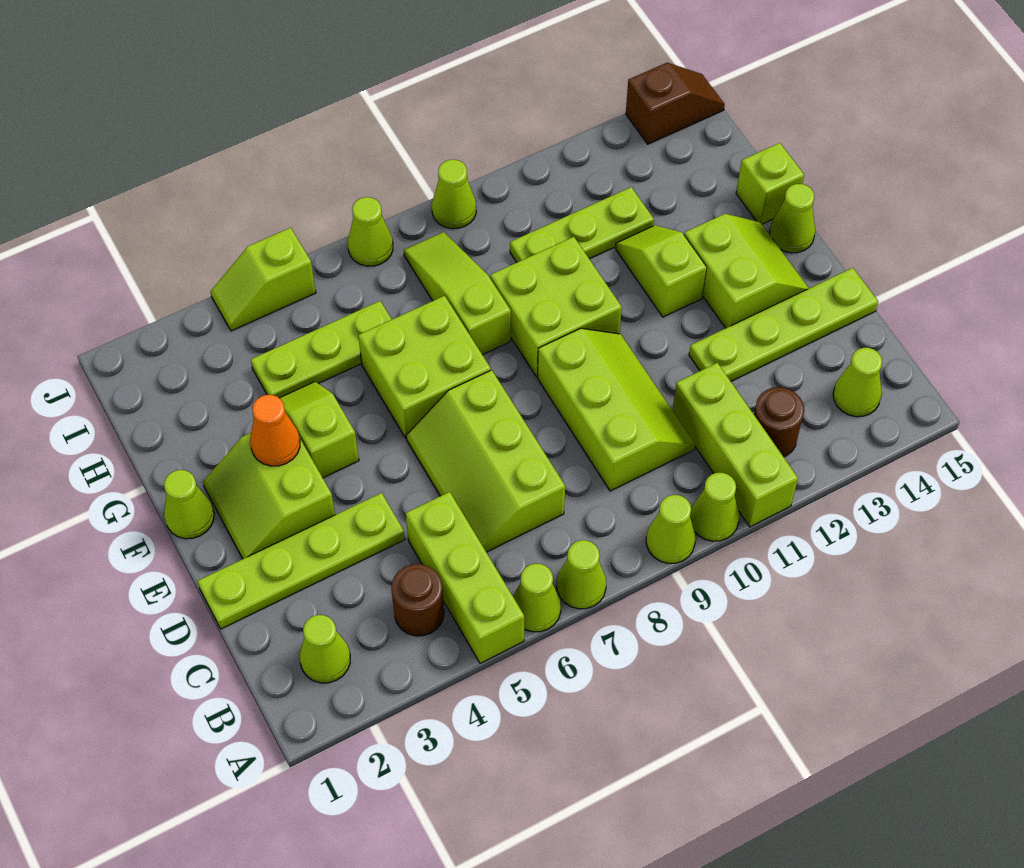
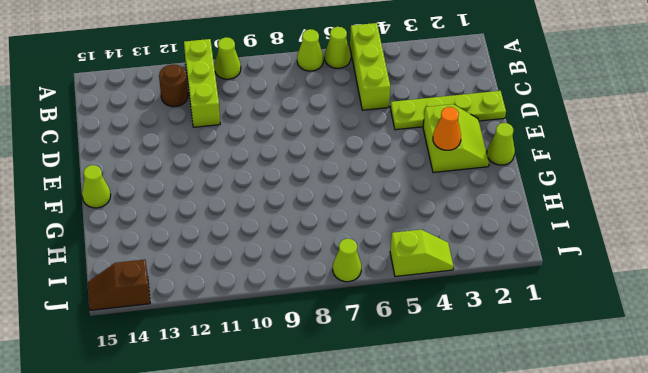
none -> lime 1x1 cone [646,495,696,563]
none -> lime 1x1 cone [300,615,350,683]
none -> brown 1x1 round brick [392,564,444,636]
none -> lime 1x1 cone [833,348,882,417]

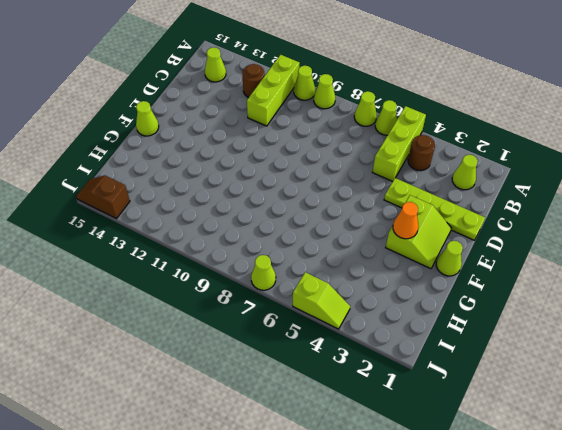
none -> lime 2x3 slope [406,370,565,552]
none -> lime 2x3 slope [538,328,695,491]
none -> lime 1x4 plate [689,268,878,381]
none -> lime 2x2 slope [684,214,809,328]

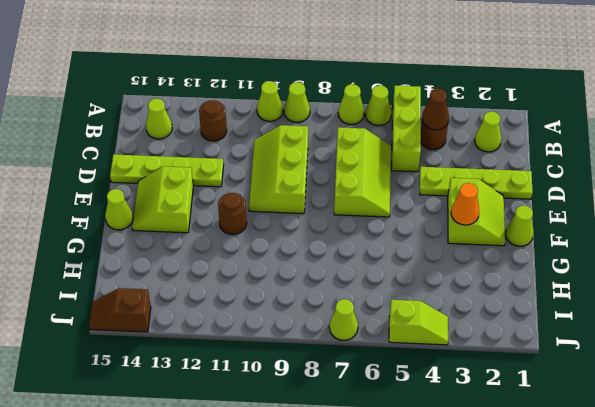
brown 1x1 cone [422,88,449,130] -> none
brown 1x1 round brick [218,193,247,235] -> none
none -> lime 1x3 brick [673,363,798,527]
none -> lime 1x2 slope [280,382,359,478]
none -> lime 2x2 brick [358,296,491,438]
none -> lime 2x2 brick [490,237,622,377]

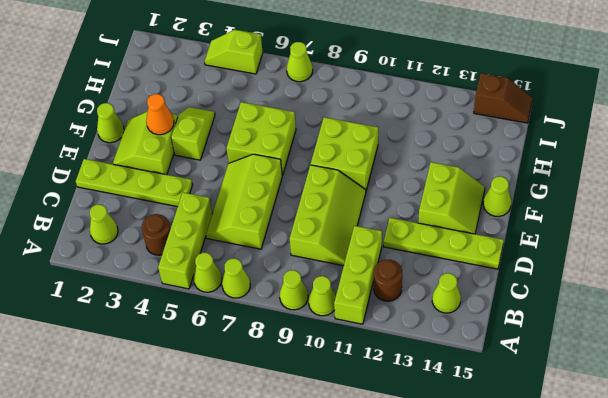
none -> lime 1x2 slope [616,225,707,317]
none -> lime 1x3 slope [404,232,511,355]
none -> lime 1x1 brick [736,143,804,224]
none -> lime 1x3 plate [251,301,392,398]

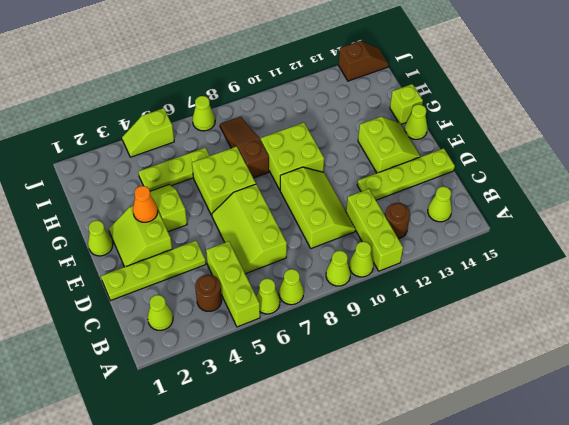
brown 1x3 slope [220,117,269,178] -> lime 1x3 slope [404,232,511,355]
none -> lime 1x2 slope [616,225,707,317]
none -> lime 1x3 plate [510,187,654,262]
none -> lime 1x1 cone [432,160,476,229]

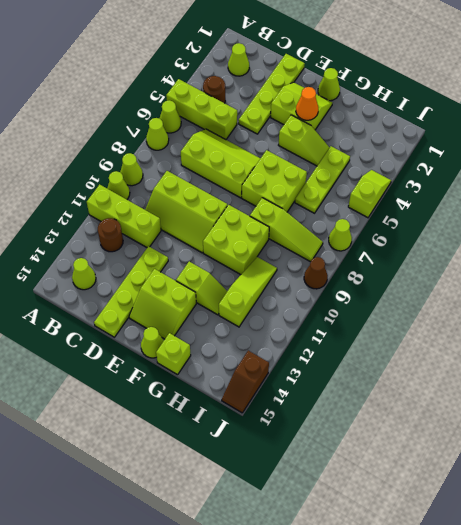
lime 1x3 slope [219,257,277,327] -> lime 1x3 plate [510,187,654,262]
brown 1x1 cone [304,257,328,289] -> lime 1x1 cone [432,160,476,229]

